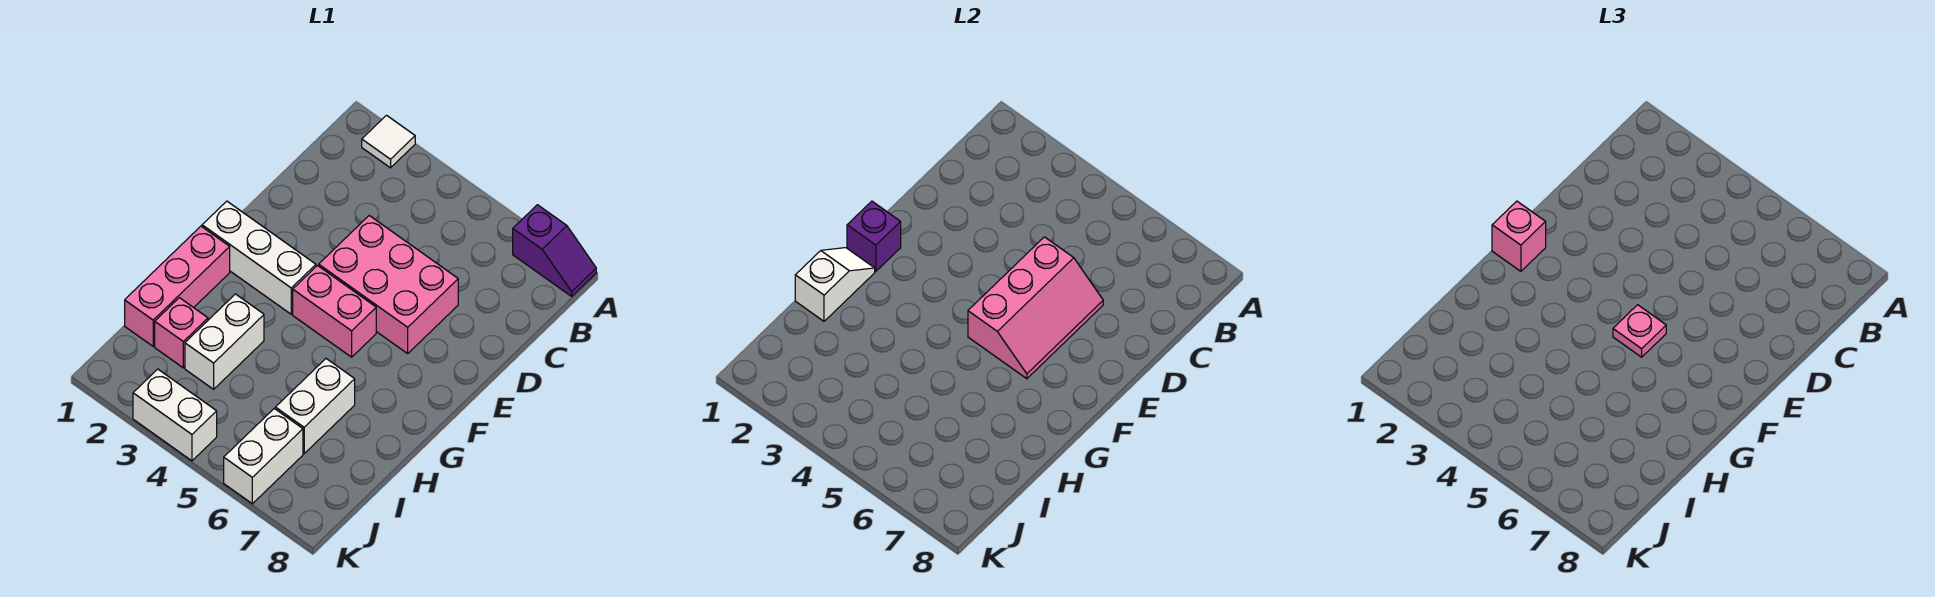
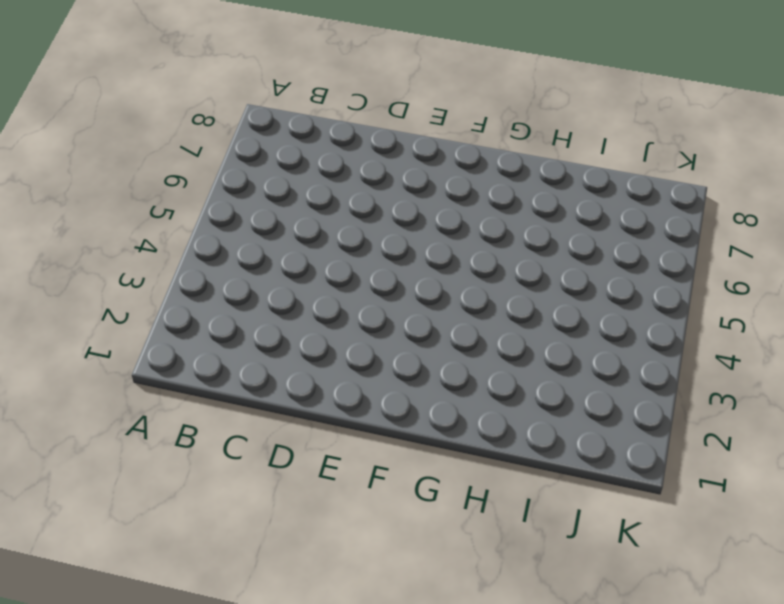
none -> white 1x1 tile [362,115,415,168]
none -> purple 1x2 slope [513,205,596,296]
none -> pink 2x3 brick [319,216,458,353]

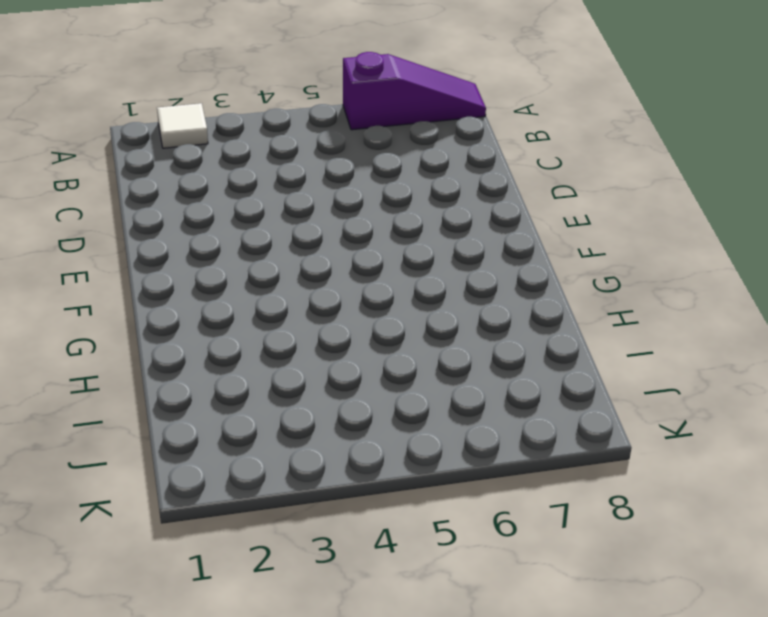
purple 1x3 slope [343,52,486,130] -> purple 1x2 slope [513,205,596,296]
none -> pink 2x3 brick [319,216,458,353]
none -> white 1x3 brick [202,201,316,314]
none -> pink 1x2 brick [293,266,376,357]

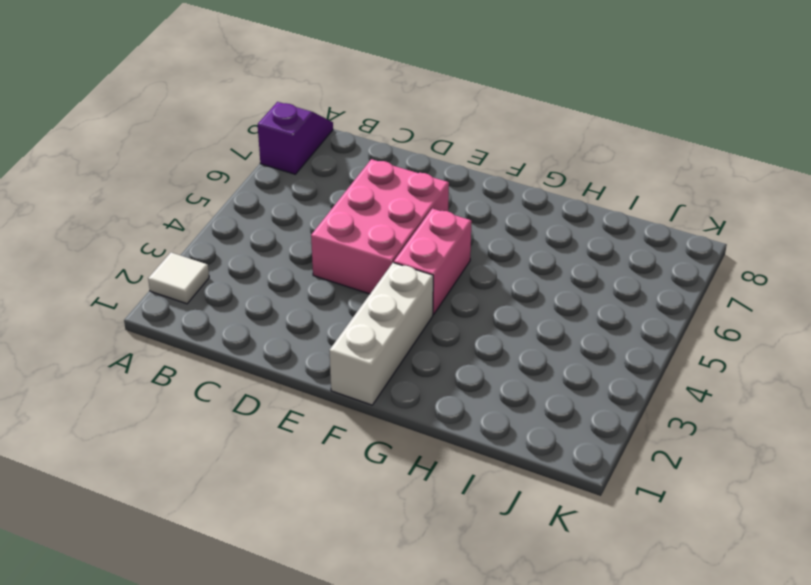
none -> pink 1x3 brick [125,226,230,346]
none -> white 1x2 brick [185,294,264,389]
none -> white 1x2 brick [275,359,355,454]

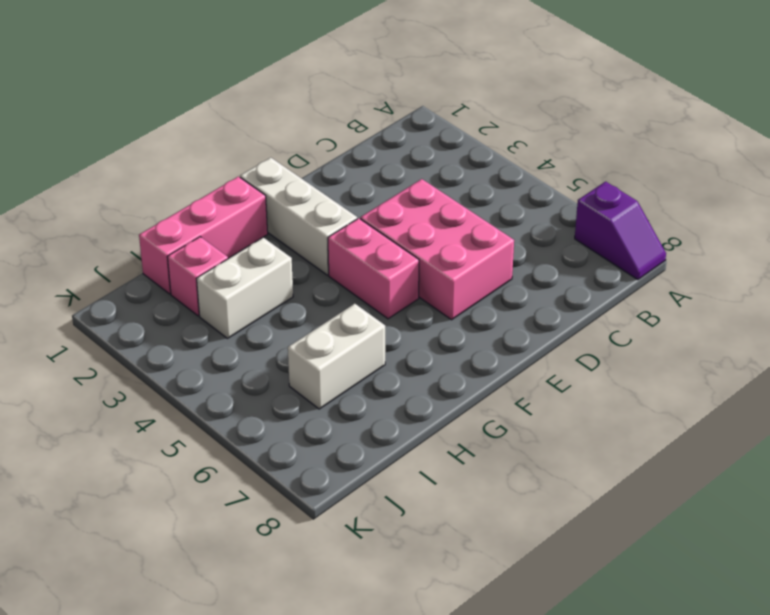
none -> white 1x1 tile [362,115,415,168]
none -> white 1x2 brick [224,408,303,504]
none -> white 1x2 brick [133,369,217,461]

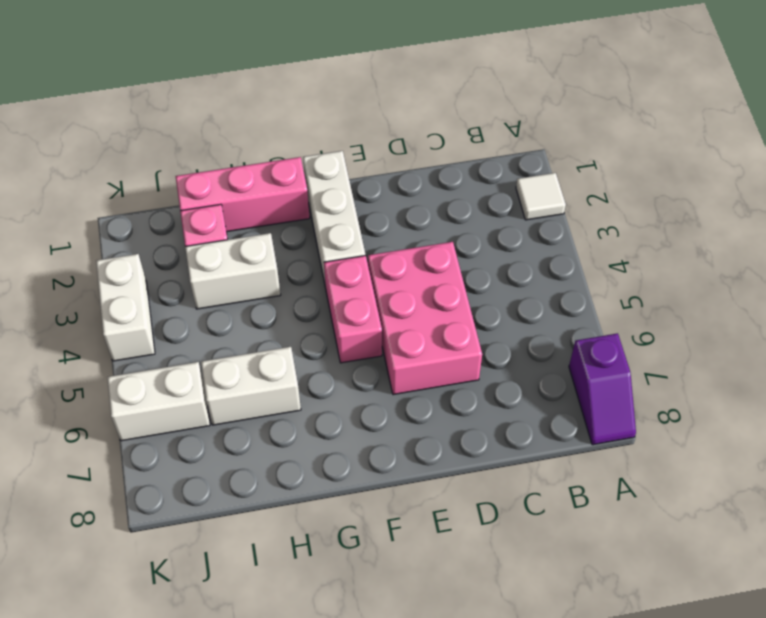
none -> pink 2x3 slope [968,237,1103,379]
none -> purple 1x1 brick [847,201,901,271]
none -> white 1x2 slope [795,248,875,321]

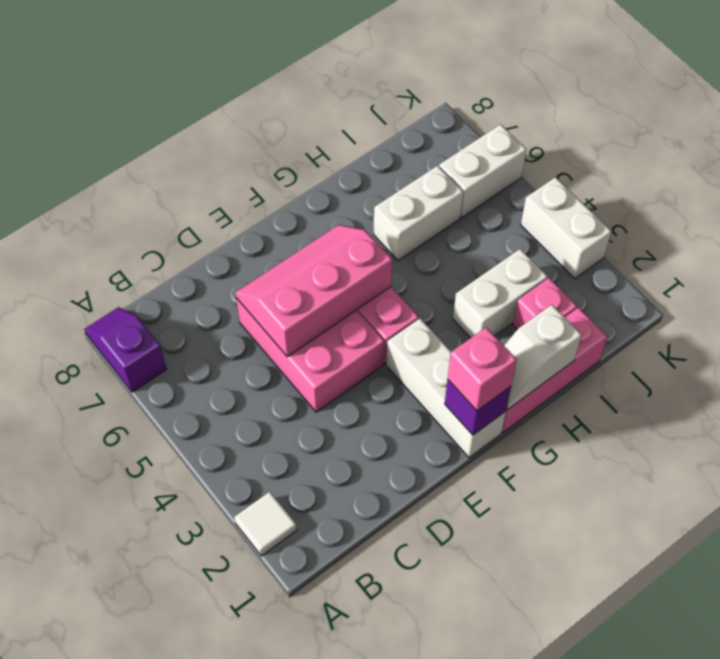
none -> pink 1x1 plate [1613,305,1666,357]

